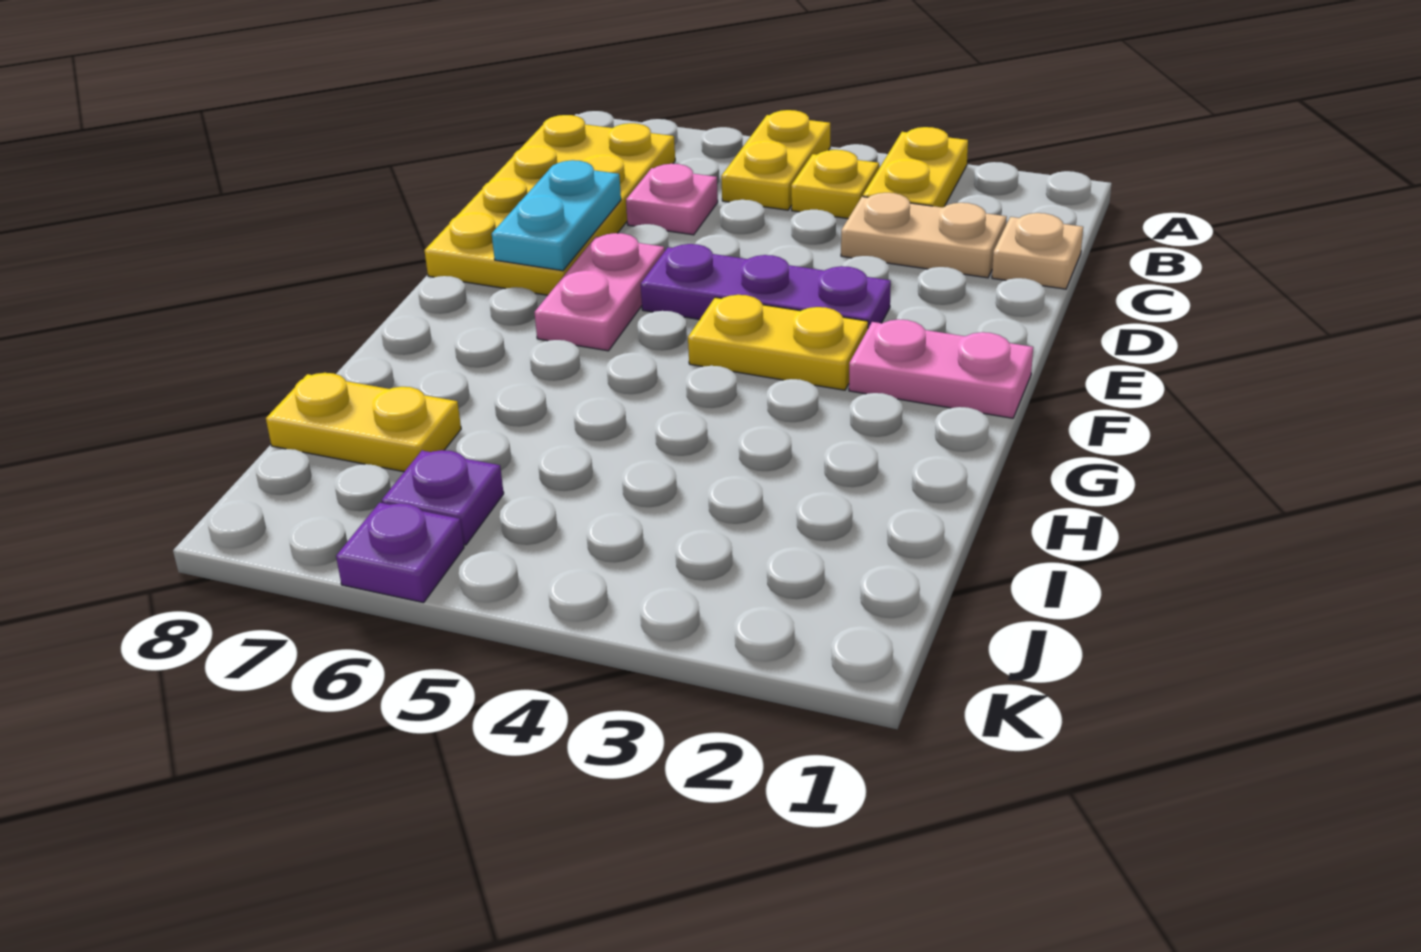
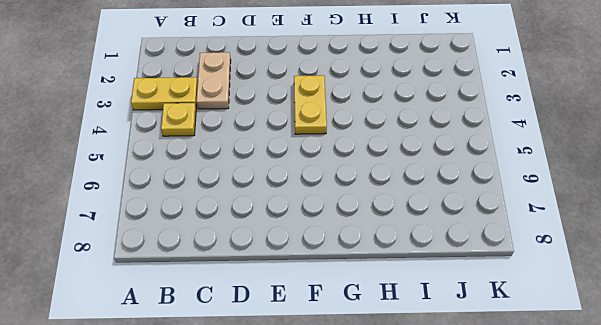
none -> yellow 1x2 plate [721,110,830,210]
none -> yellow 2x4 plate [424,115,675,295]
none -> tan 1x1 plate [992,213,1083,289]

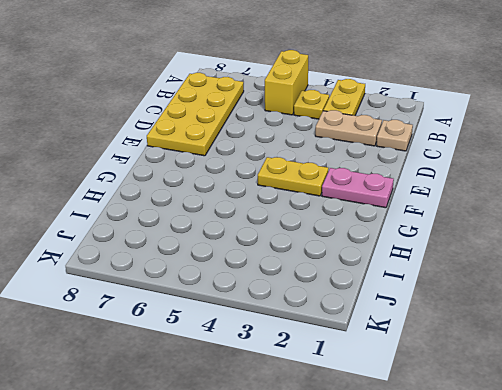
yellow 1x2 brick [265,50,308,115] -> yellow 1x2 plate [721,110,830,210]
none -> pink 1x1 plate [626,164,718,235]
none -> purple 1x3 plate [641,244,891,328]
none -> pink 1x2 plate [534,233,665,351]

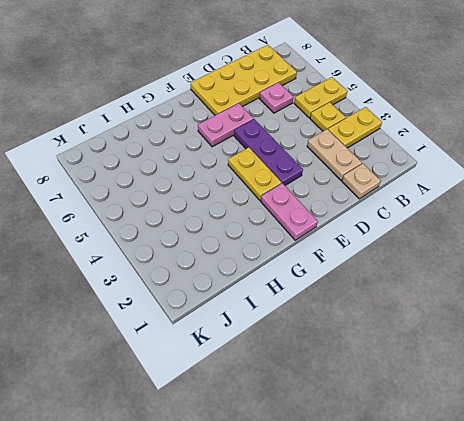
none -> yellow 1x2 plate [266,373,461,472]
none -> purple 1x1 plate [382,450,504,545]
none -> purple 1x1 plate [336,503,464,603]

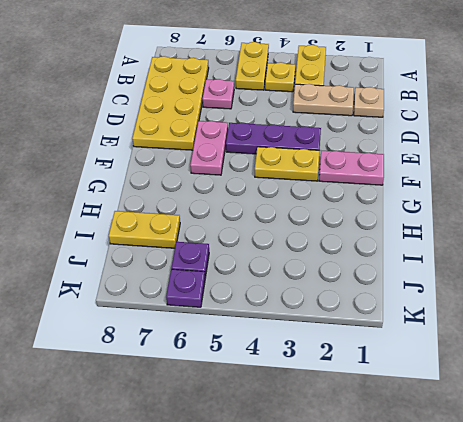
none -> cyan 1x2 plate [492,160,621,271]

